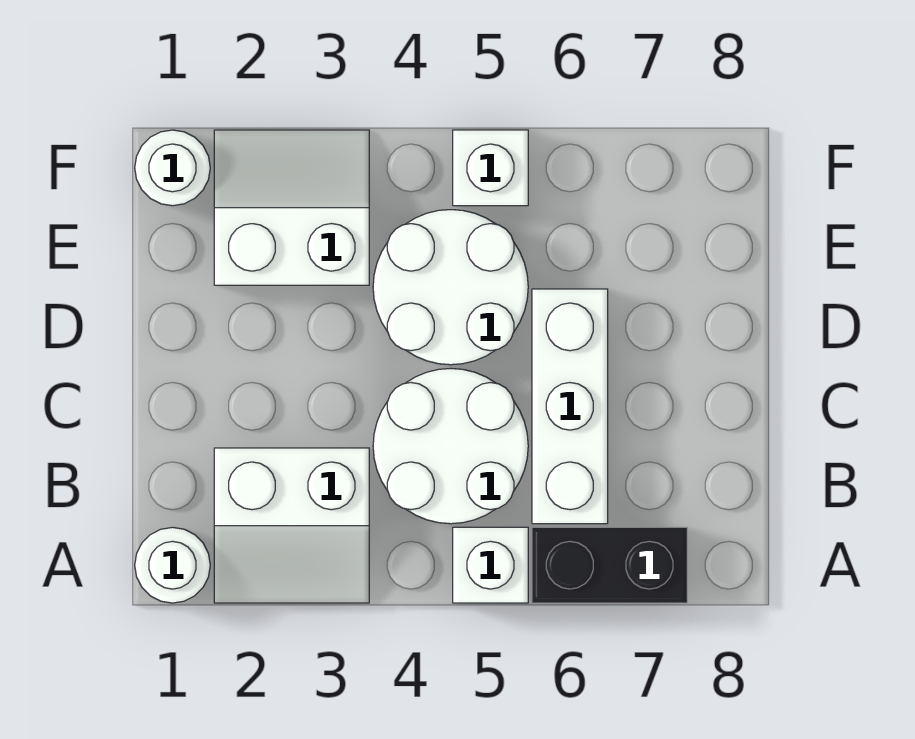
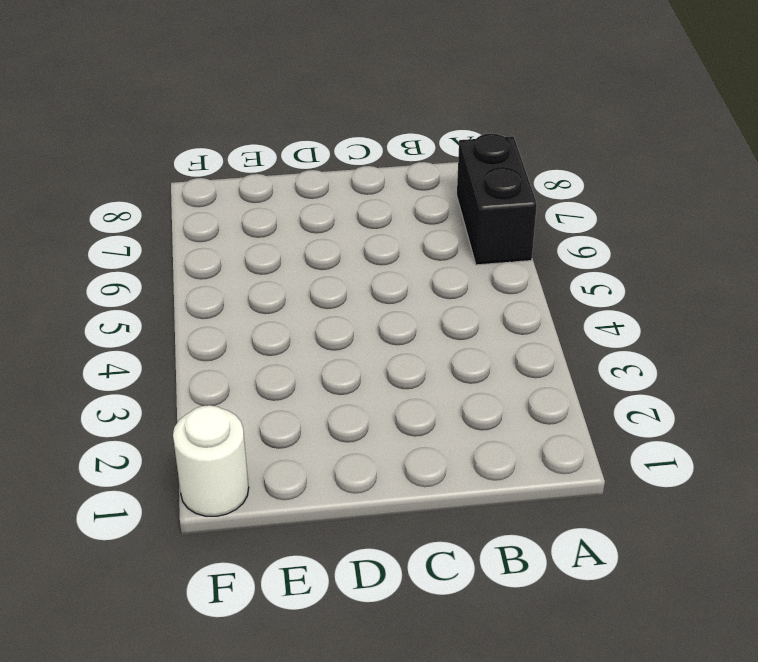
none -> white 1x1 round brick [135,527,210,603]
none -> white 2x2 slope [214,448,369,603]

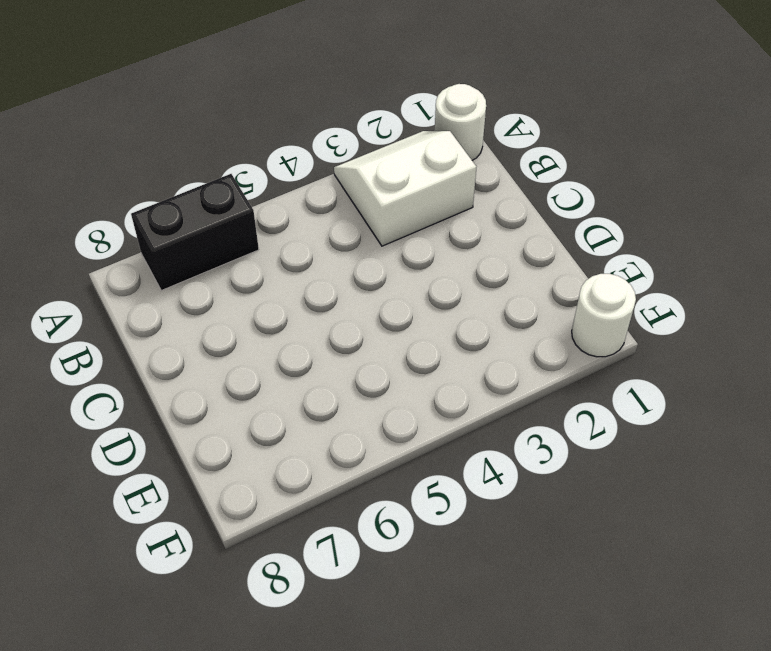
none -> white 1x1 brick [453,527,528,603]
none -> white 2x2 round brick [373,368,528,524]

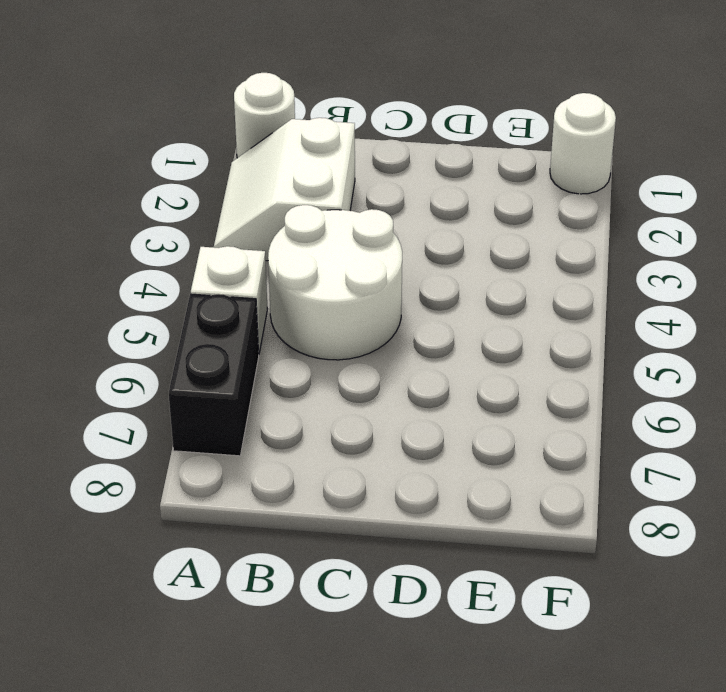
none -> white 1x3 brick [532,289,608,524]
none -> white 2x2 round brick [373,210,528,365]

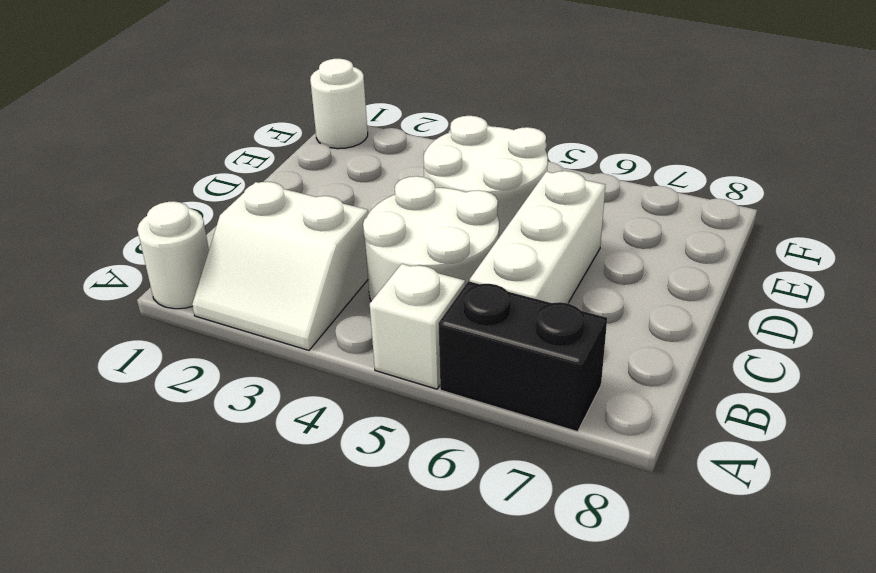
none -> white 2x2 slope [214,130,369,285]
none -> white 1x1 brick [453,130,528,206]

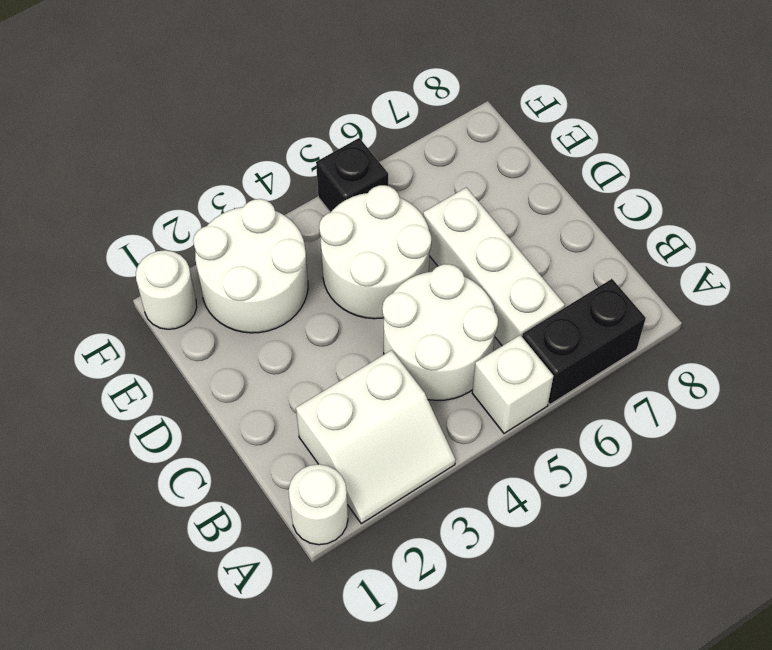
white 2x2 round brick [193,199,308,333] -> white 2x2 slope [214,130,369,285]
black 1x1 brick [316,138,388,213] -> white 1x1 brick [453,130,528,206]

